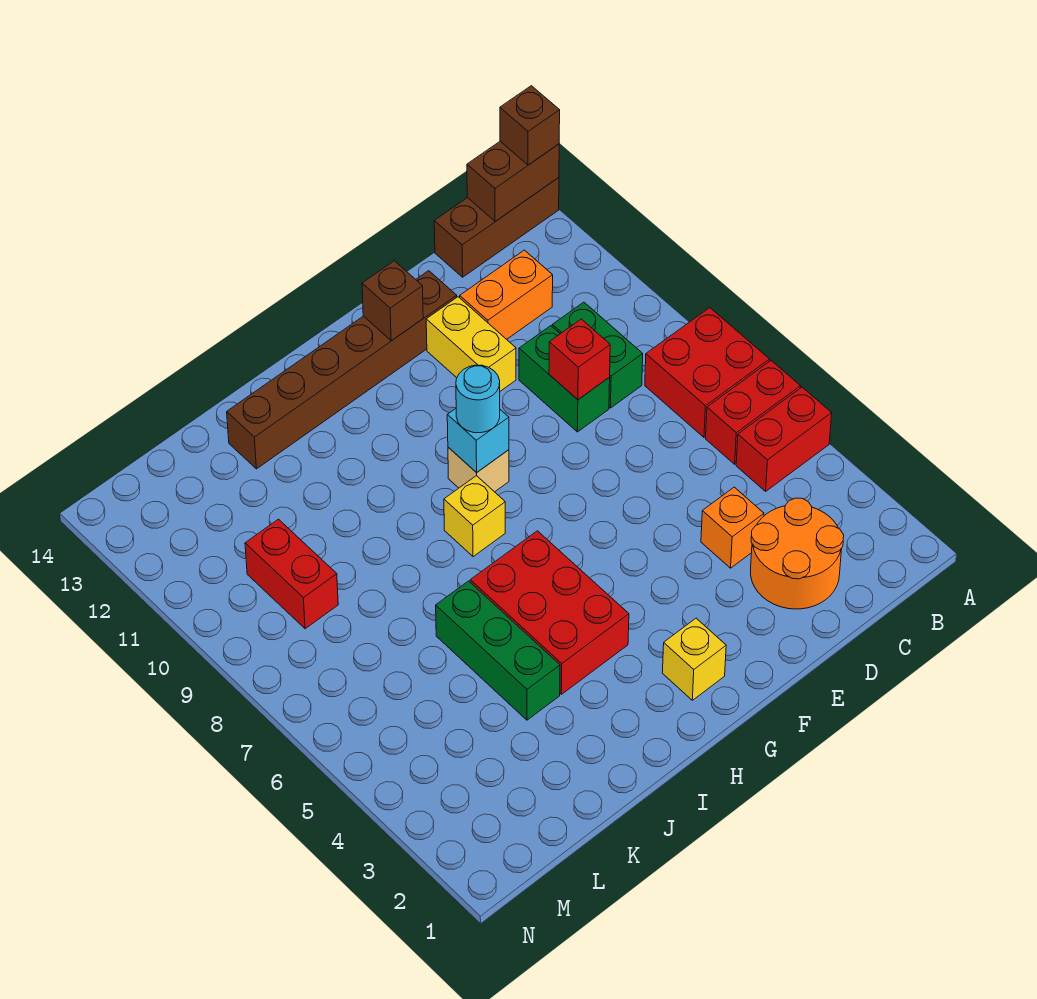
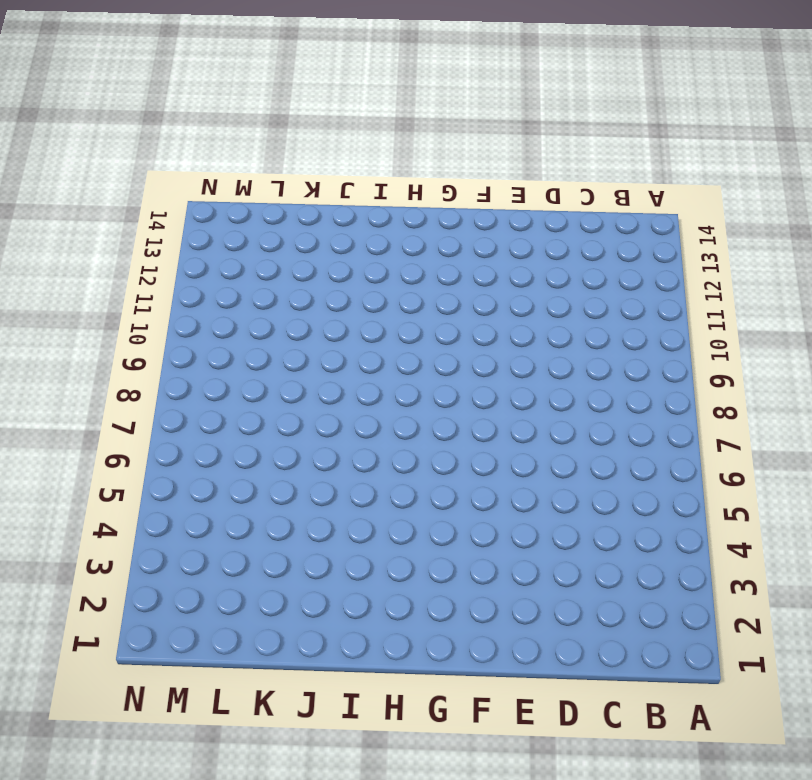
none -> red 1x2 brick [736,387,832,491]
none -> red 1x2 brick [706,361,801,464]
none -> red 2x2 brick [645,308,770,437]

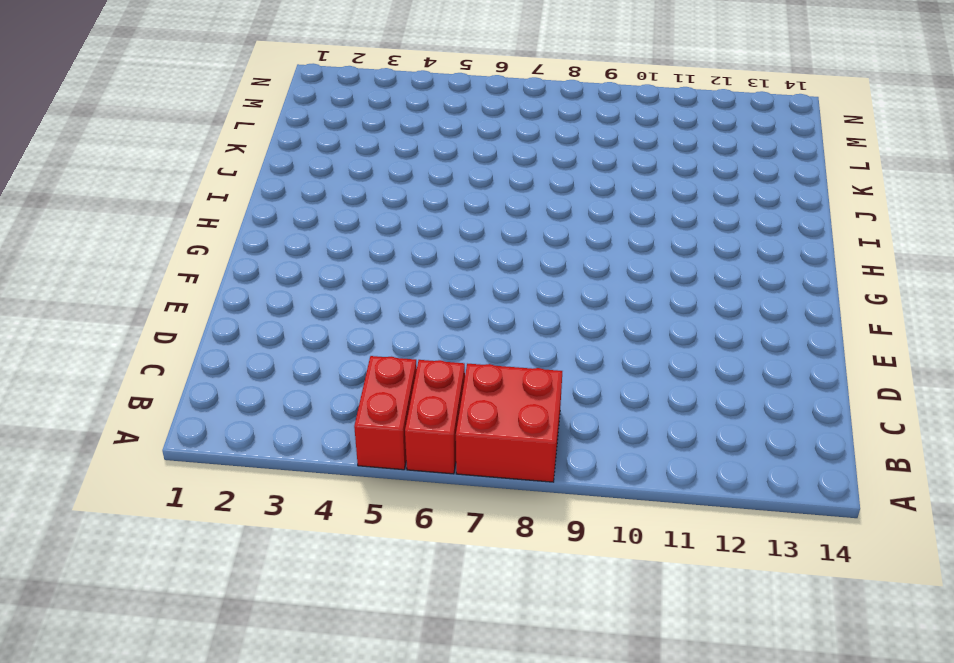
none -> brown 1x3 brick [434,178,559,277]
none -> orange 2x2 round brick [750,498,844,609]
none -> green 1x2 brick [552,302,643,408]

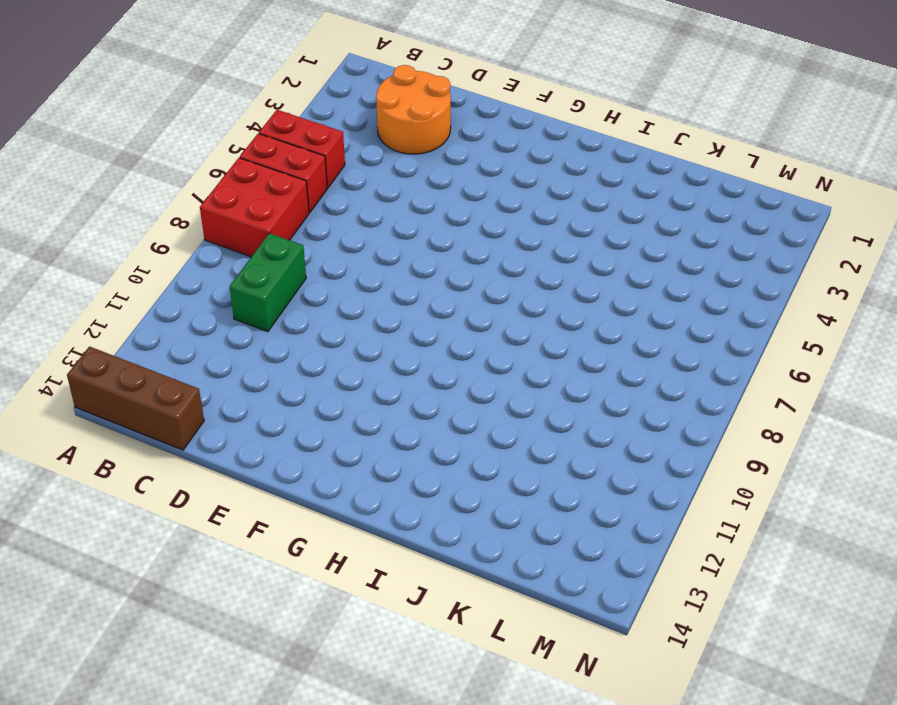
none -> orange 1x2 brick [460,250,553,339]
none -> orange 1x1 brick [701,487,764,568]
none -> green 1x2 brick [519,326,610,432]

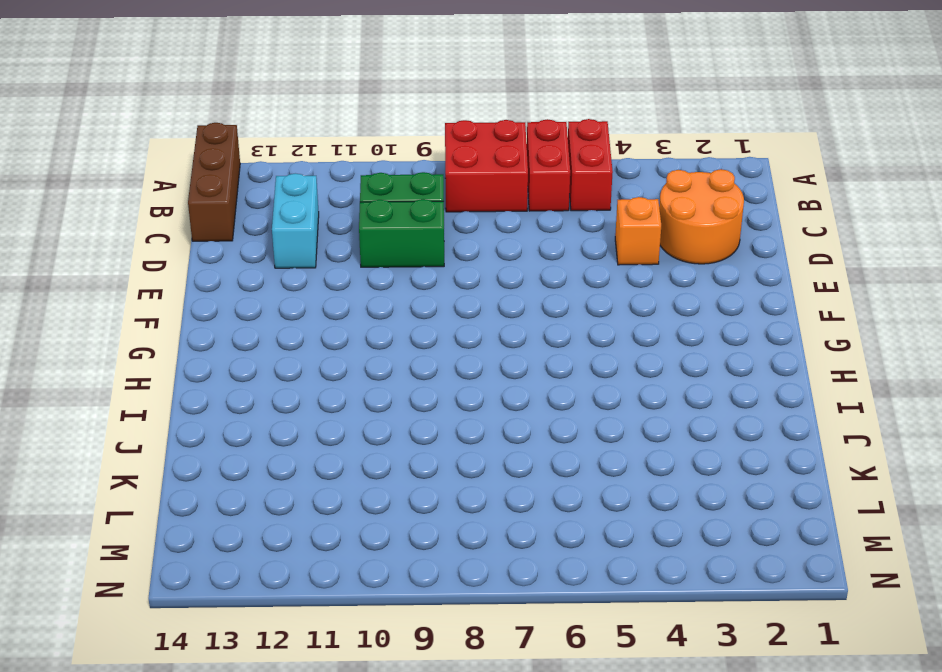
cyan 1x2 brick [272,173,319,268] -> orange 1x2 brick [460,250,553,339]
none -> yellow 1x2 brick [426,297,516,391]
none -> brown 1x6 brick [227,271,457,469]
none -> yellow 1x1 brick [662,618,726,700]

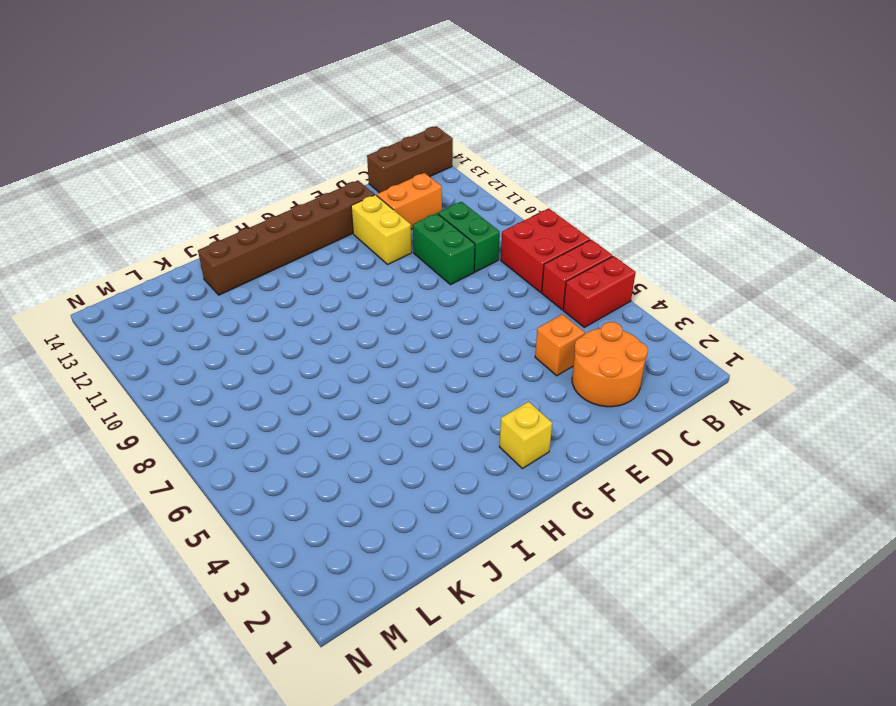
none -> tan 1x1 brick [448,447,509,492]
none -> red 2x3 brick [470,531,629,694]
none -> yellow 1x1 brick [444,476,505,557]

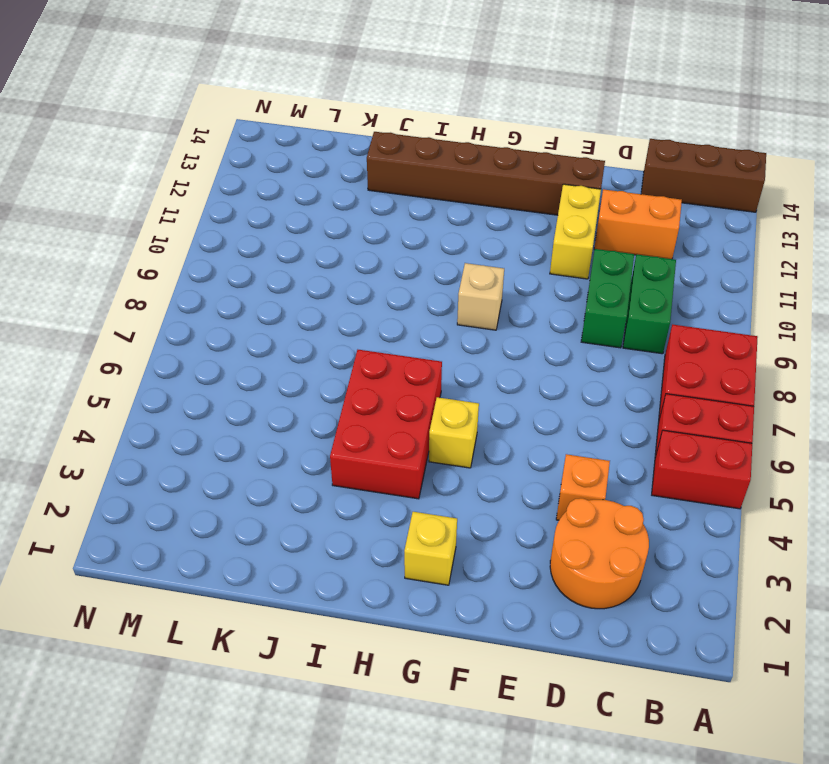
yellow 1x1 brick [429,397,479,468] -> yellow 1x1 brick moved to [444,476,505,557]
none -> green 1x3 brick [436,581,560,720]
none -> red 1x2 brick [245,519,338,629]
none -> brown 1x2 brick [467,141,559,221]

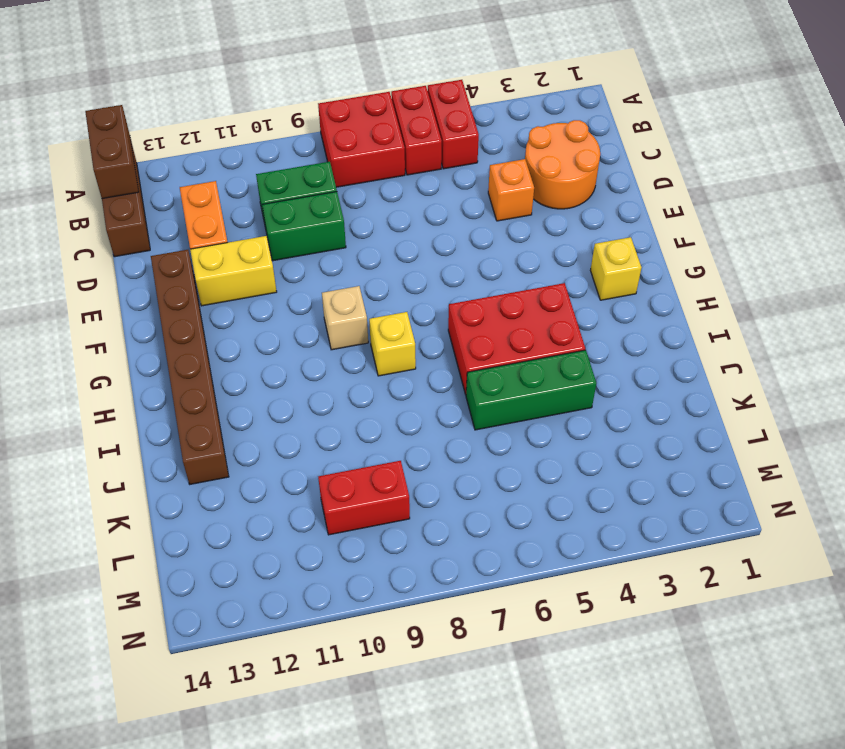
none -> red 1x1 brick [549,319,610,400]
none -> brown 1x1 brick [362,261,423,341]
none -> cyan 1x1 brick [447,409,509,473]

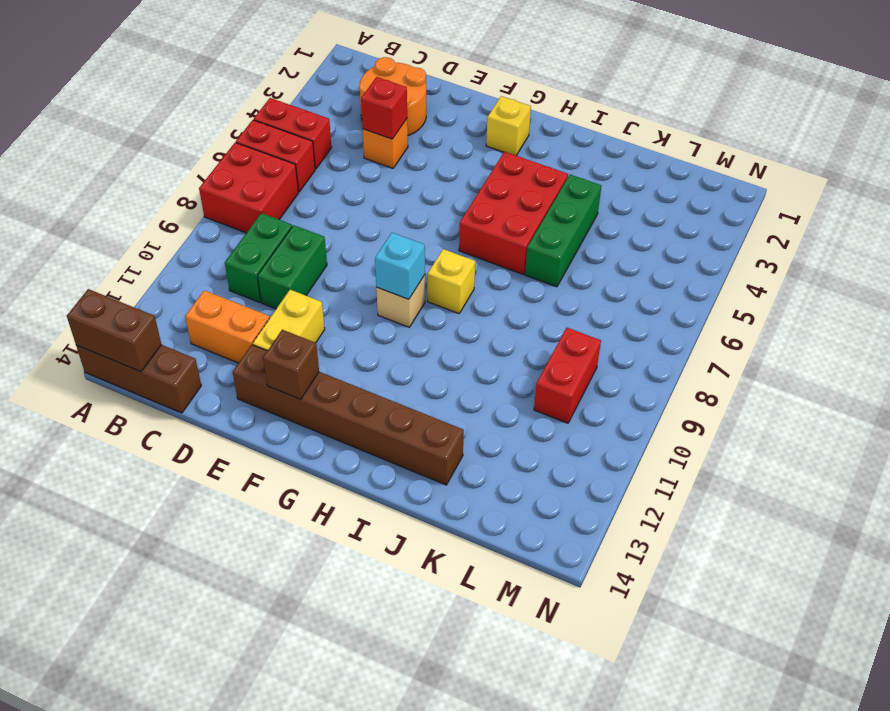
red 1x1 brick [361,77,407,139] -> red 1x1 brick moved to [549,319,610,400]
none -> brown 1x1 brick [500,86,560,165]
none -> cyan 1x1 round brick [456,365,500,433]

